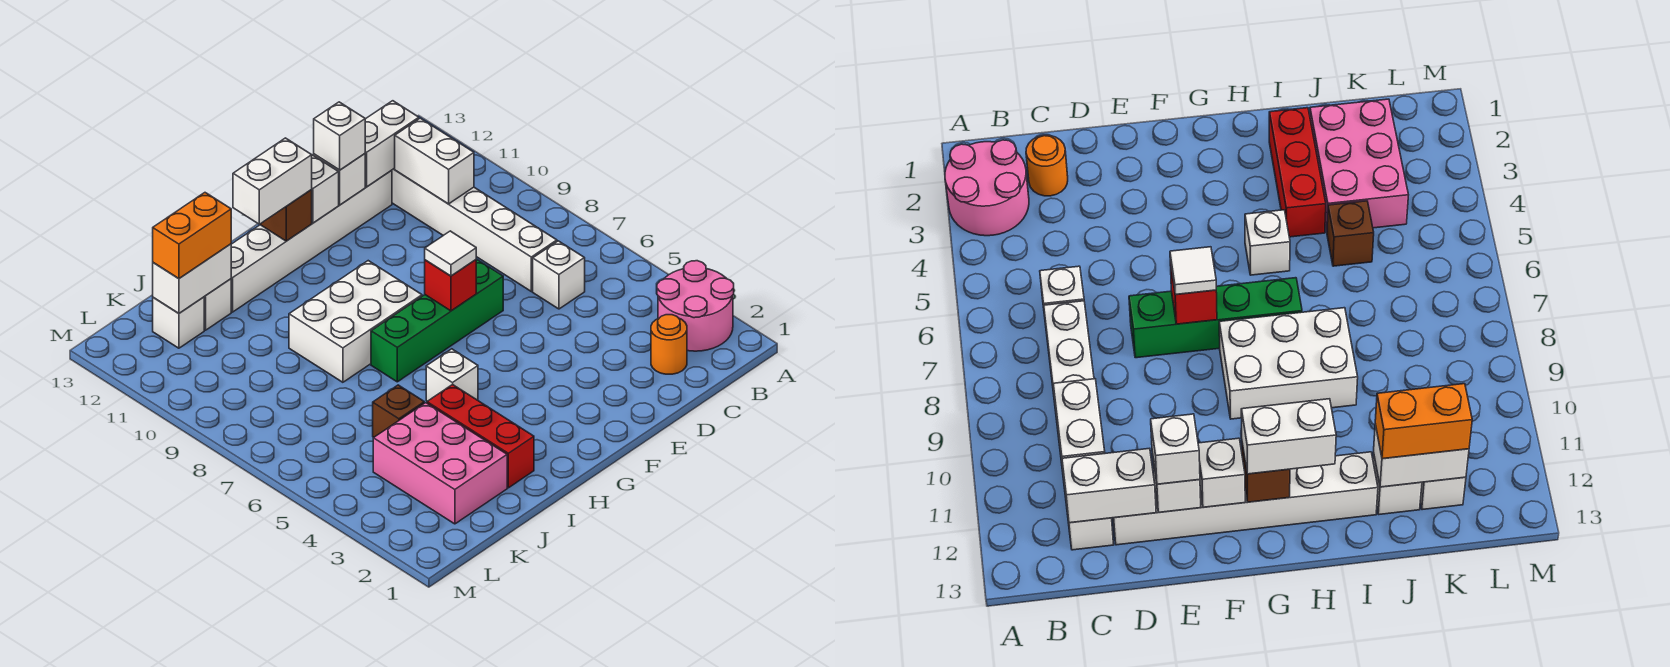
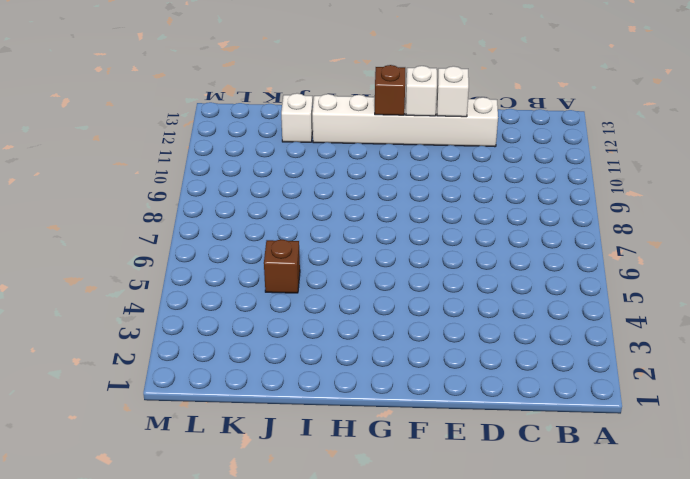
none -> pink 2x2 round brick [657,261,734,351]
none -> orange 1x1 round brick [651,315,687,374]
none -> white 1x1 brick [533,241,585,309]

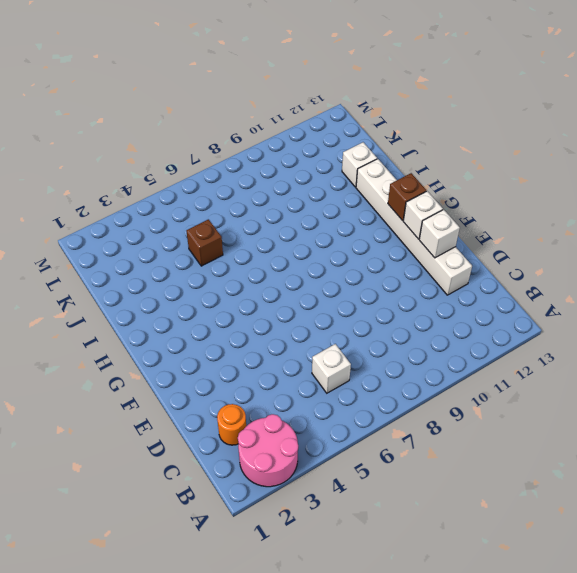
none -> white 1x6 brick [392,168,557,291]
none -> green 1x4 brick [371,260,503,382]
none -> white 2x3 brick [289,261,422,382]

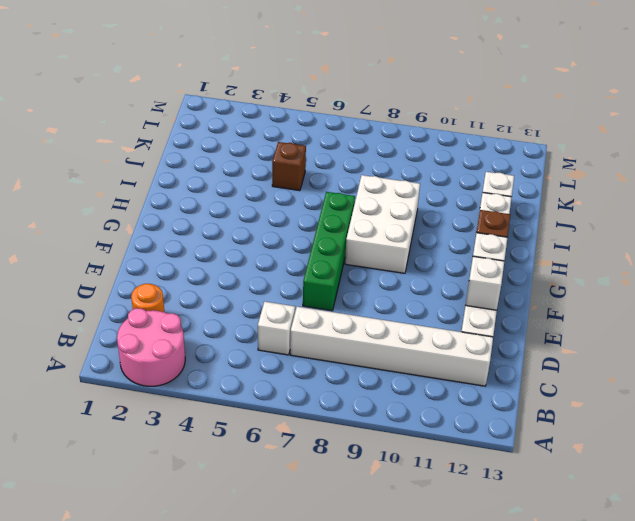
none -> white 1x1 brick [426,349,478,401]
none -> red 1x3 brick [427,384,534,488]
none -> pink 2x3 brick [373,403,507,524]

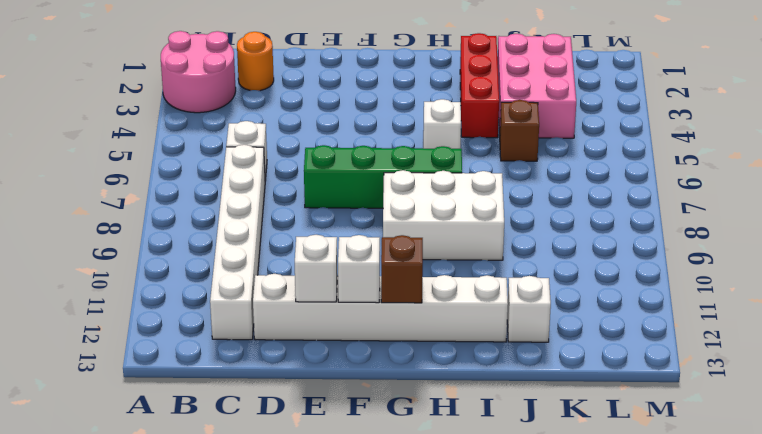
none -> white 1x1 brick [153,297,204,348]
none -> white 1x2 brick [395,118,474,204]
none -> white 1x2 brick [365,101,419,187]

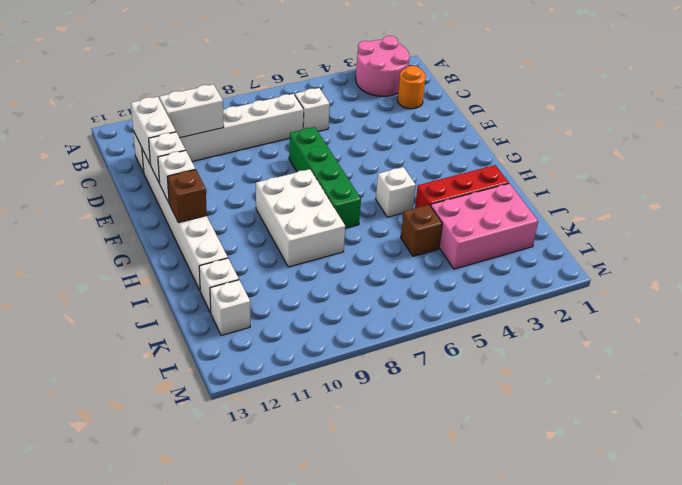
none -> red 1x1 brick [425,260,476,311]
none -> white 1x2 brick [153,244,231,313]
none -> white 1x1 brick [314,102,365,170]

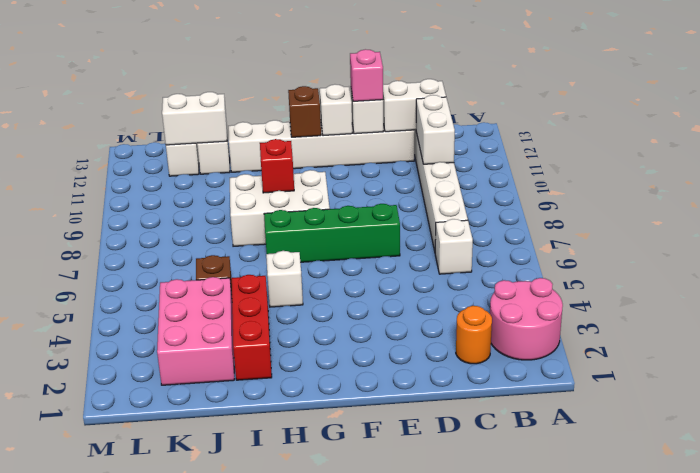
pink 1x1 brick [350,49,383,101] -> white 1x1 brick [314,102,365,170]
red 1x1 brick [260,139,294,193] -> red 1x1 brick moved to [425,260,476,311]
none -> white 1x1 tile [425,231,476,276]
none -> white 1x2 brick [233,138,312,224]
none -> orange 1x2 brick [153,193,231,279]

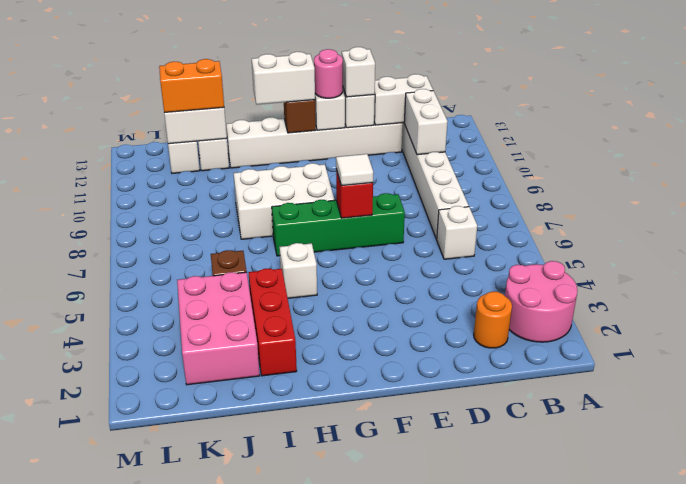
pink 1x1 round brick [314,49,343,98] -> none

